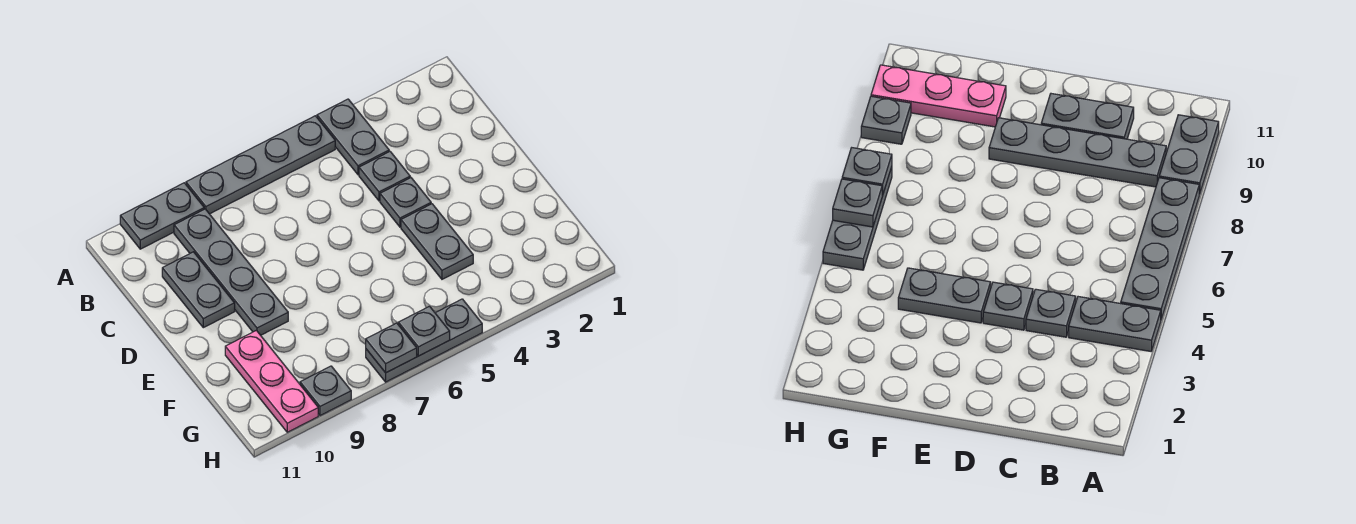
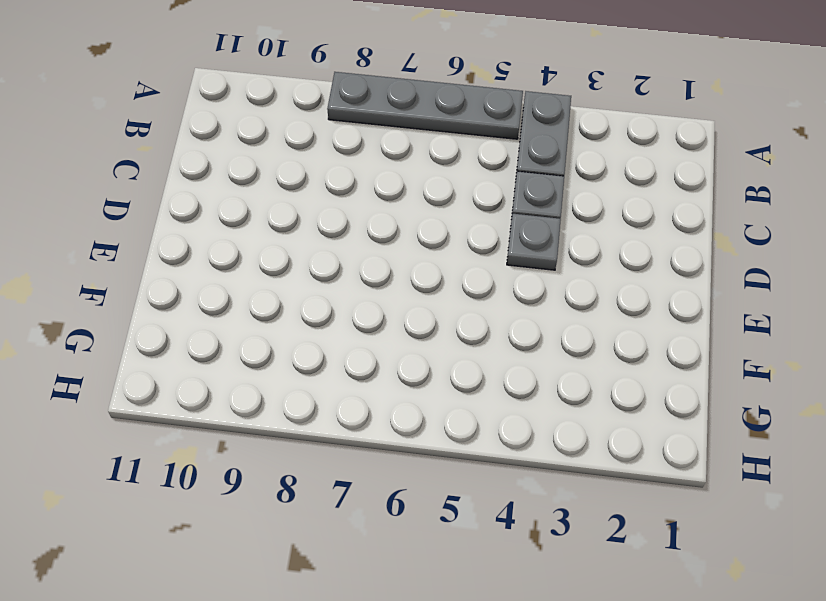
none -> grey 1x2 plate [120,183,204,249]
none -> grey 1x4 plate [174,209,288,335]
none -> grey 1x2 plate [162,252,235,328]

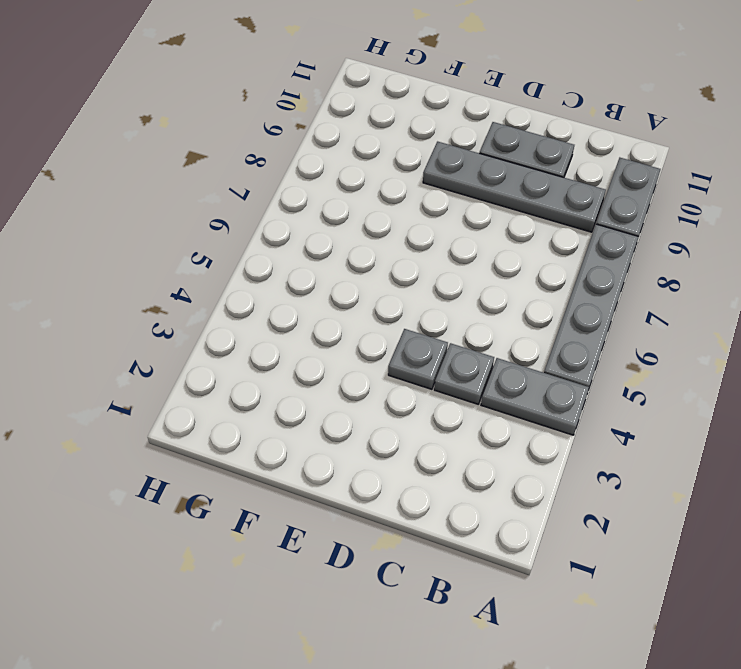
none -> grey 1x2 plate [401,204,473,279]
none -> pink 1x3 plate [225,330,318,432]
none -> grey 1x3 plate [366,299,482,382]

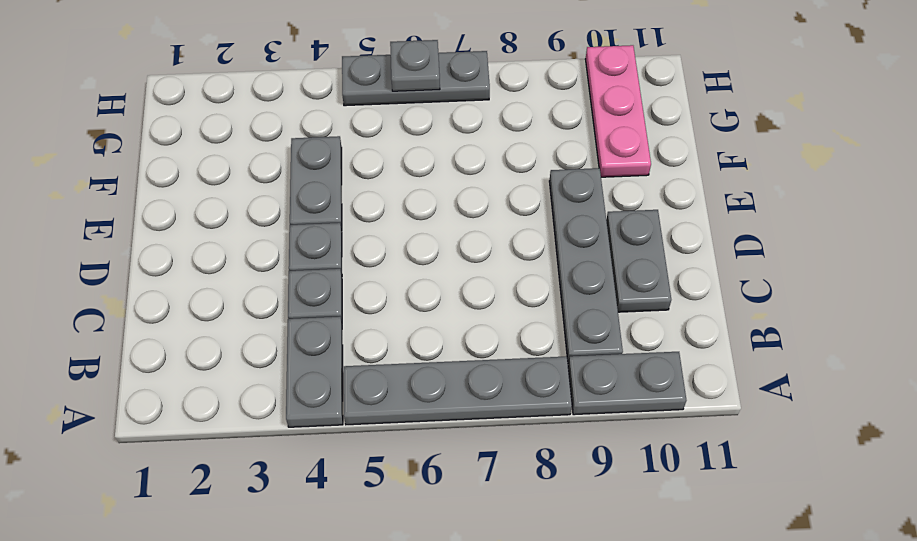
none -> grey 1x1 plate [300,366,351,416]
none -> grey 1x1 plate [366,323,417,373]

